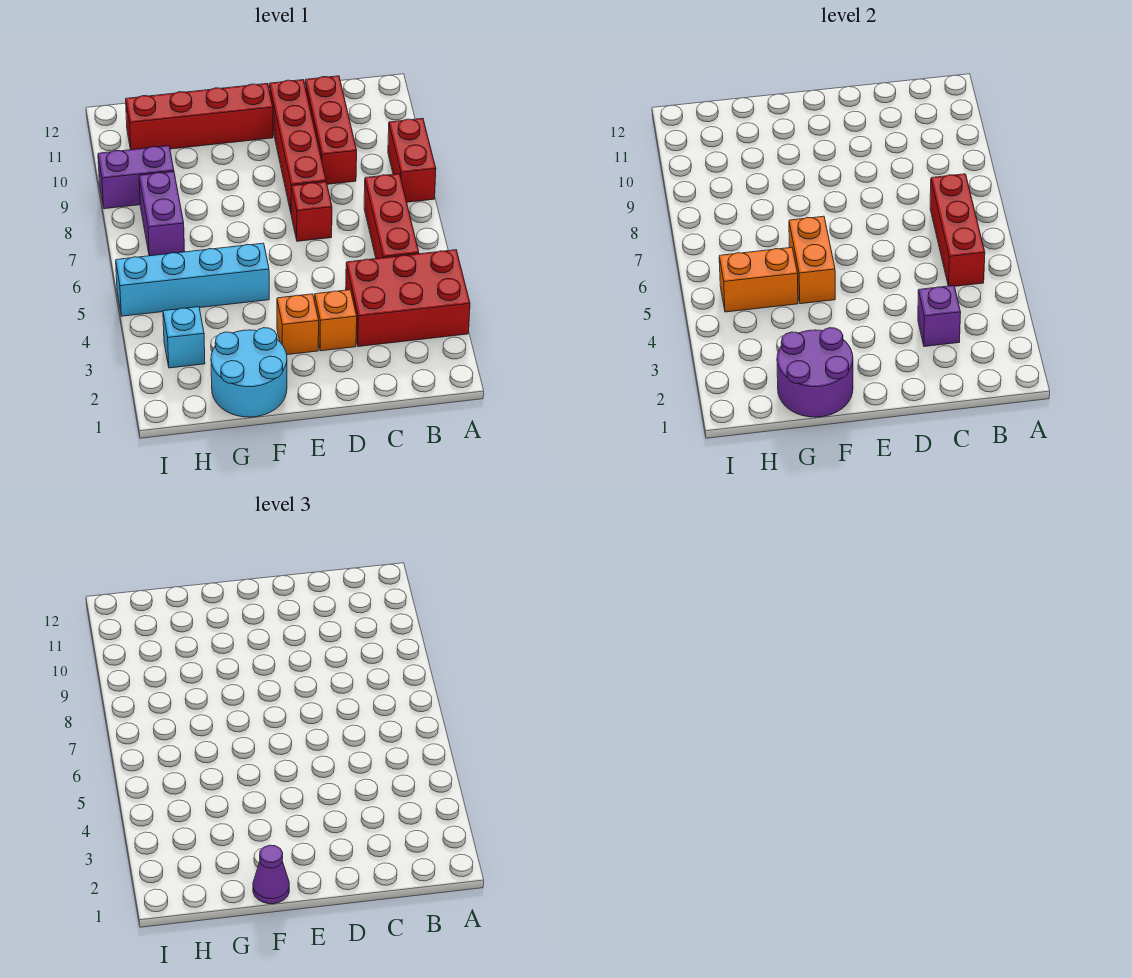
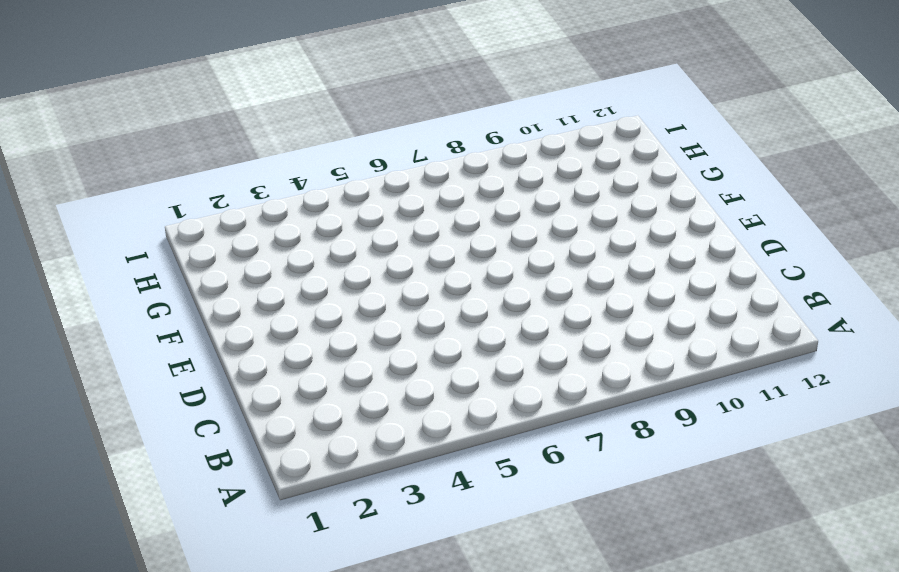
none -> red 2x3 brick [346,250,470,347]
none -> red 1x2 brick [388,118,436,202]
none -> red 1x3 brick [364,174,419,259]

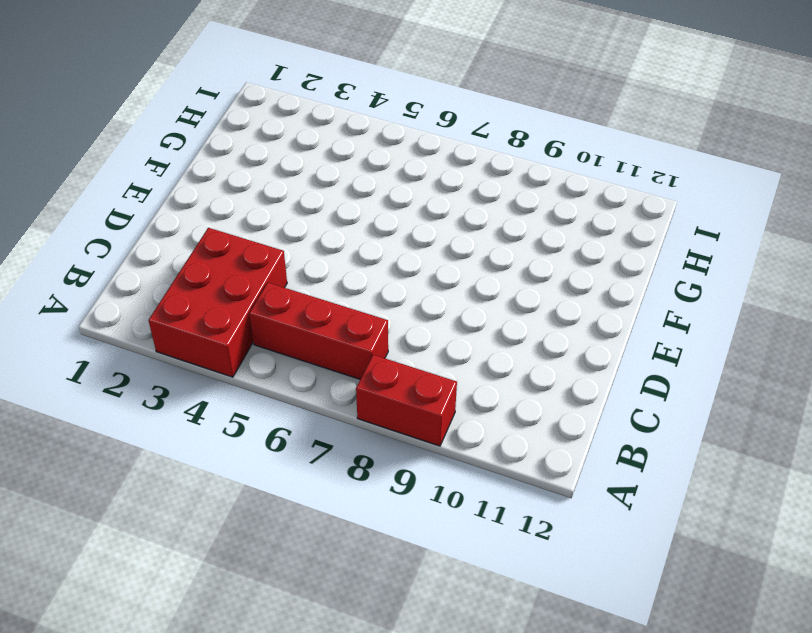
none -> red 1x3 brick [305,76,357,184]
none -> orange 1x1 brick [315,290,357,351]
none -> red 1x1 brick [291,182,332,241]

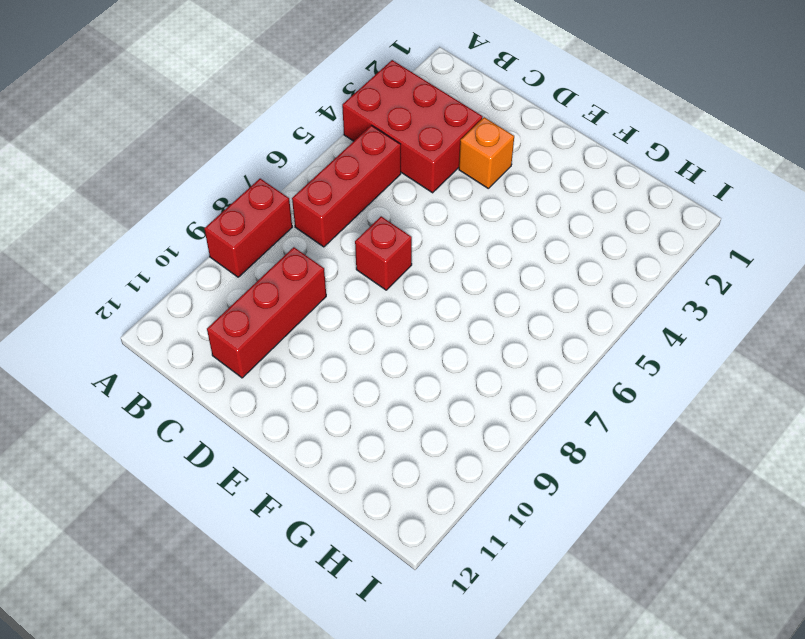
none -> red 1x4 brick [269,80,326,212]
none -> orange 1x1 brick [277,294,319,355]
none -> red 1x4 brick [126,84,273,150]

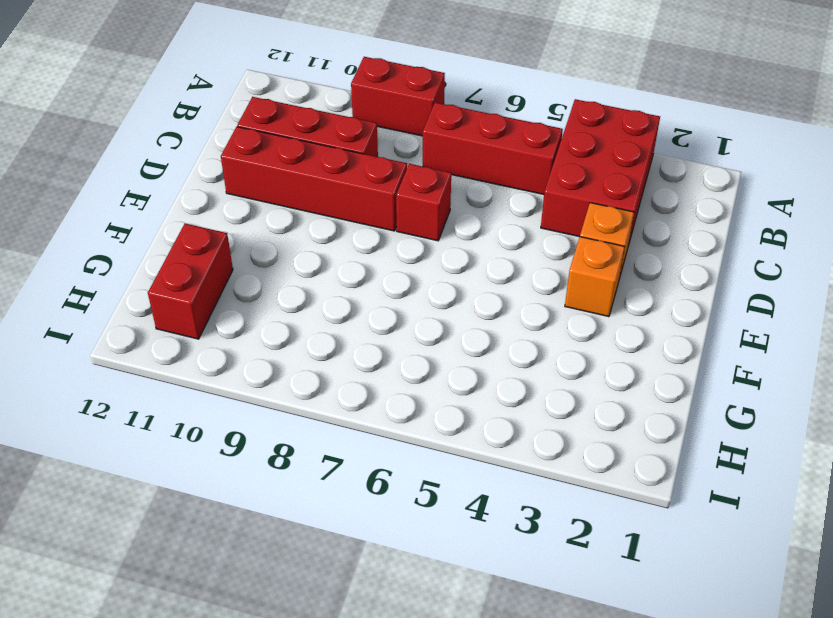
red 1x2 brick [148,224,233,339] -> red 1x4 brick [126,84,273,150]
none -> cyan 2x2 round brick [211,328,287,417]
none -> cyan 1x4 brick [116,243,269,316]
none -> cyan 1x1 brick [163,307,205,368]

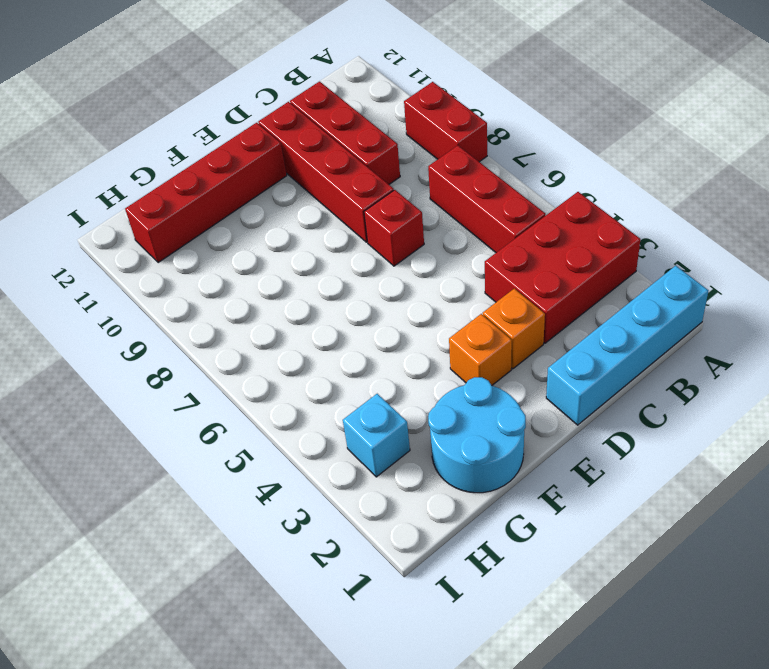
cyan 1x4 brick [546,266,708,425] -> cyan 1x4 brick moved to [116,243,269,316]
none -> purple 1x2 brick [139,172,185,256]
none -> purple 1x2 brick [98,146,174,209]
none -> red 1x3 brick [930,174,985,286]

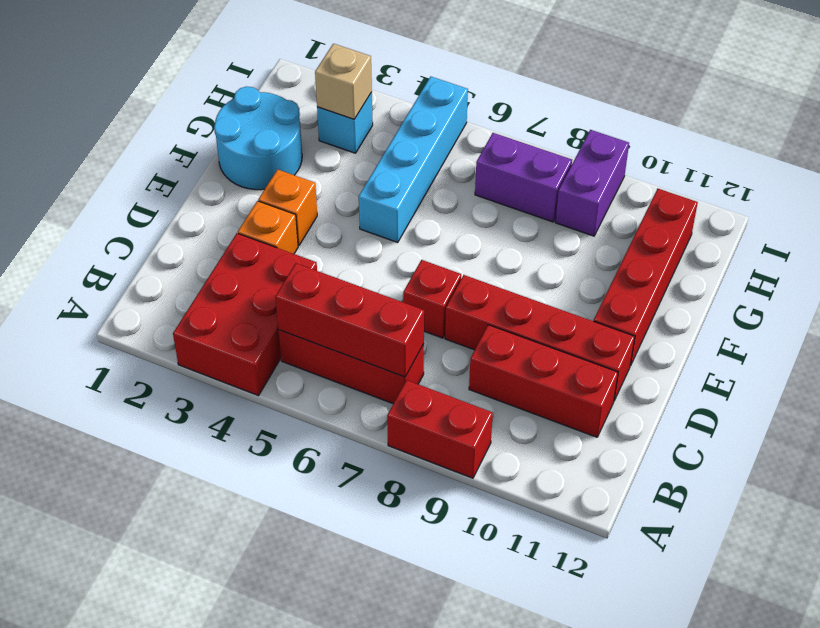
tan 1x1 brick [315,44,372,119] -> none
none -> purple 1x1 brick [918,286,961,347]
none -> purple 2x2 round brick [777,328,853,417]
none -> orange 1x2 brick [789,216,835,304]

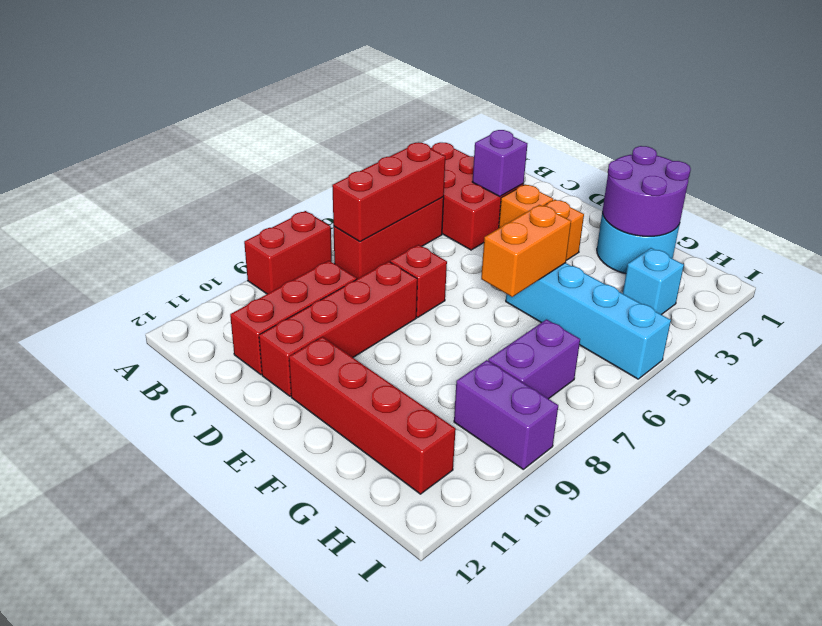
none -> orange 1x2 brick [719,247,798,312]
none -> purple 1x1 cone [253,845,289,904]

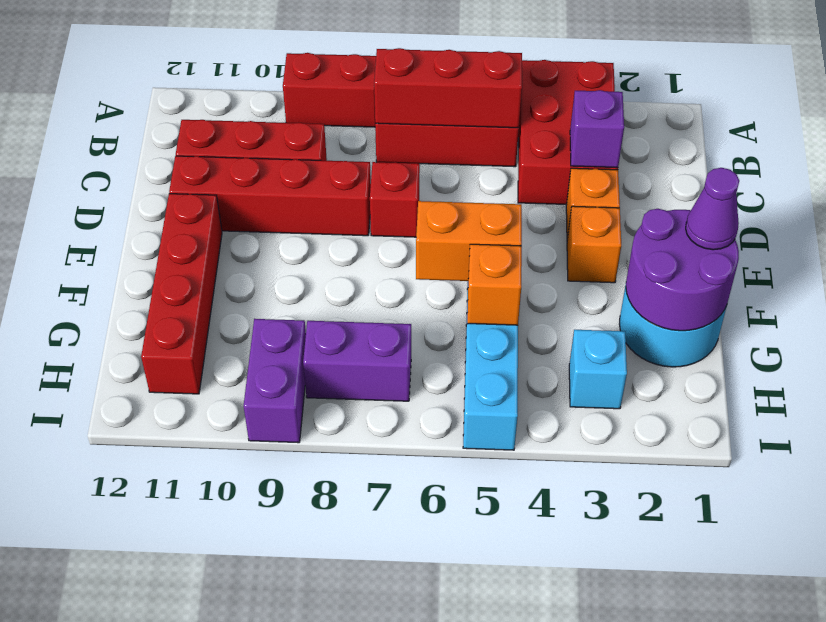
orange 1x1 brick [467,244,522,325] -> orange 1x2 brick [719,247,798,312]

